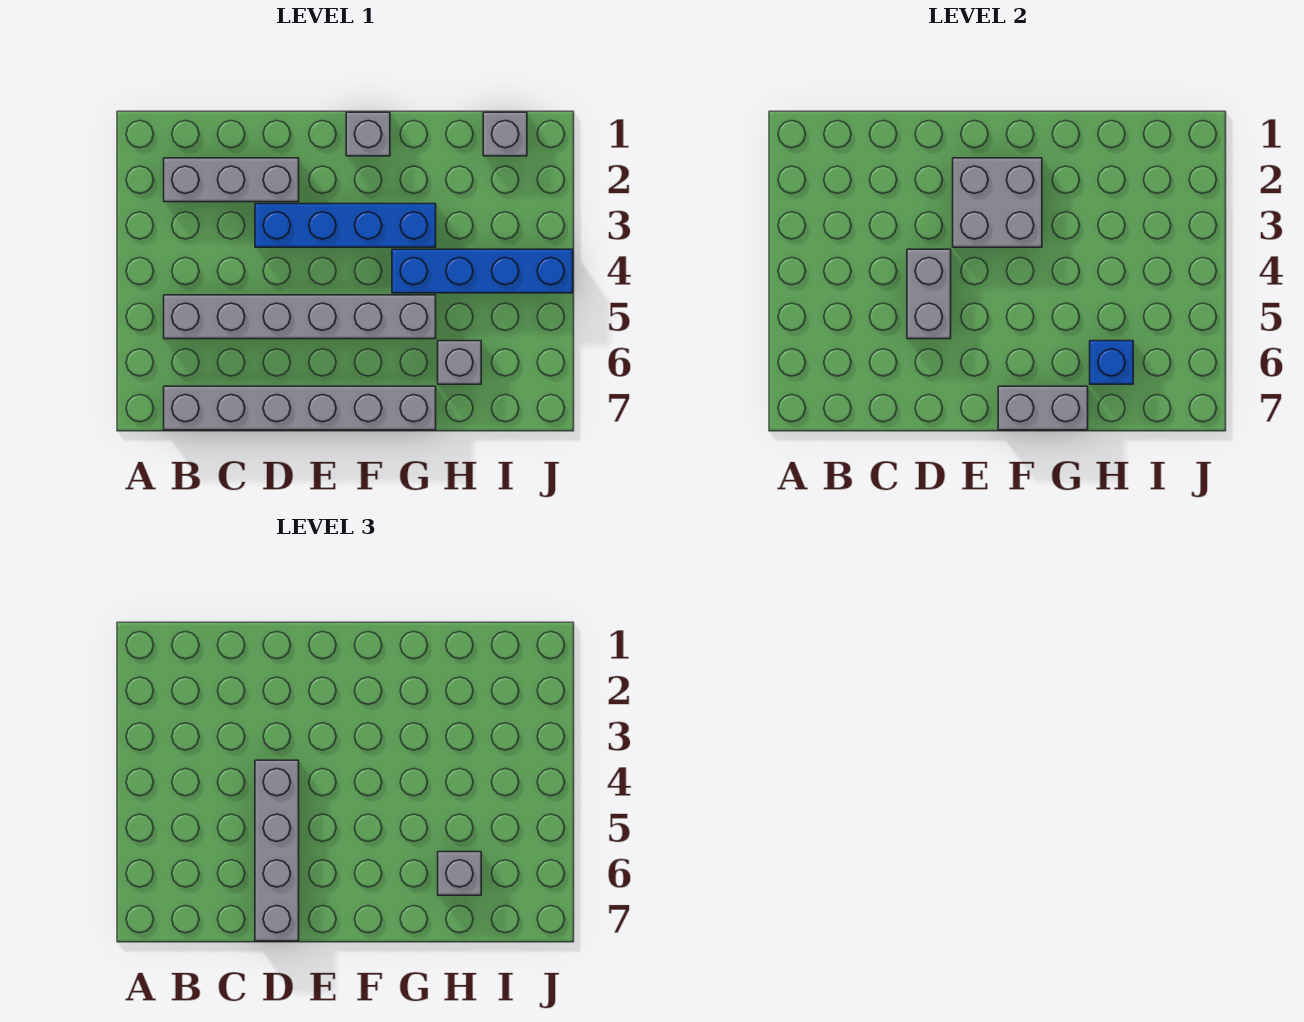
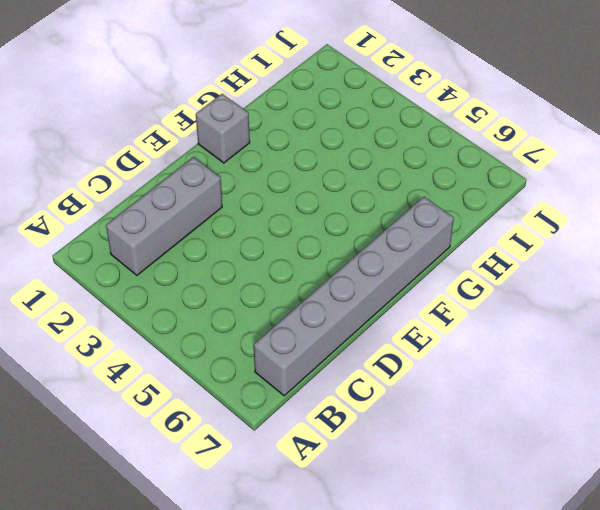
none -> grey 1x6 brick [164,295,436,339]
none -> blue 1x4 brick [255,204,436,247]
none -> blue 1x4 brick [392,249,573,293]

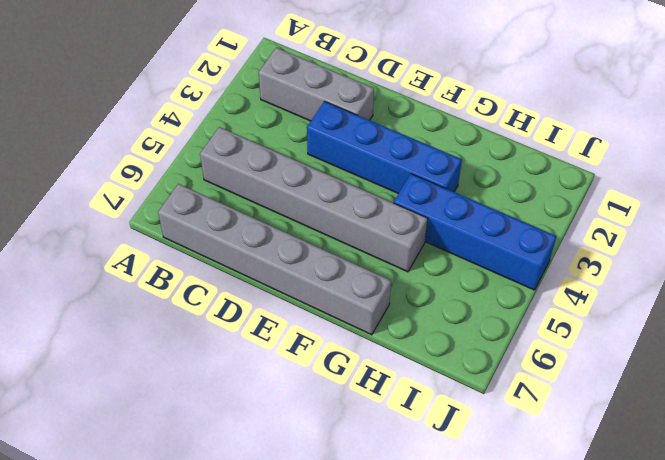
none -> grey 1x1 brick [346,112,390,156]
none -> grey 1x1 brick [438,341,481,384]
none -> grey 1x1 brick [483,112,527,156]

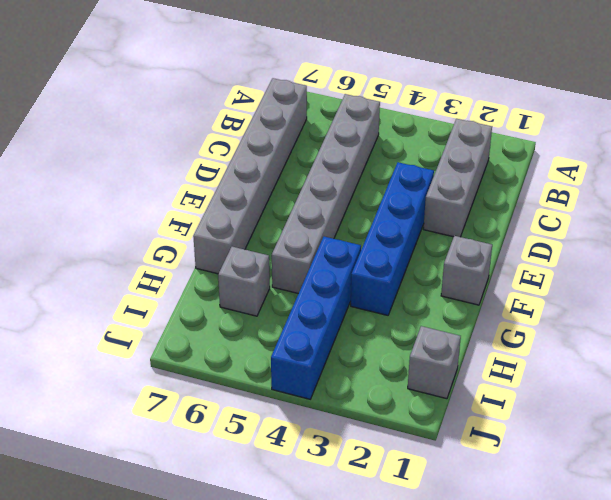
none -> grey 1x2 brick [907,249,951,339]
none -> grey 2x2 brick [953,158,1042,247]
none -> grey 1x2 brick [998,386,1088,430]

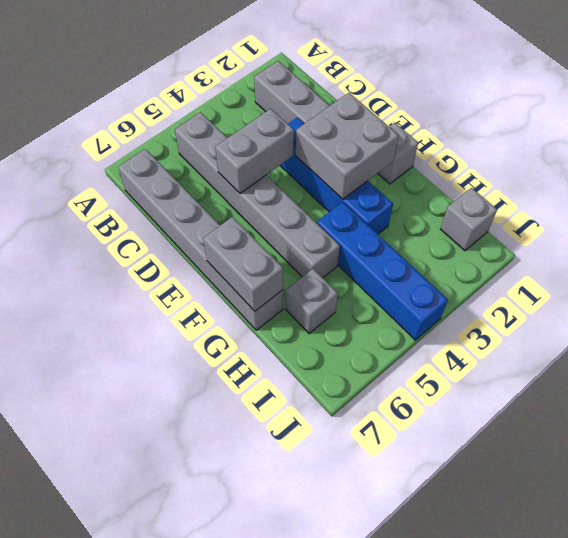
none -> blue 1x1 brick [1090,341,1133,384]
none -> grey 1x4 brick [255,760,299,941]
none -> grey 1x1 brick [438,852,481,895]

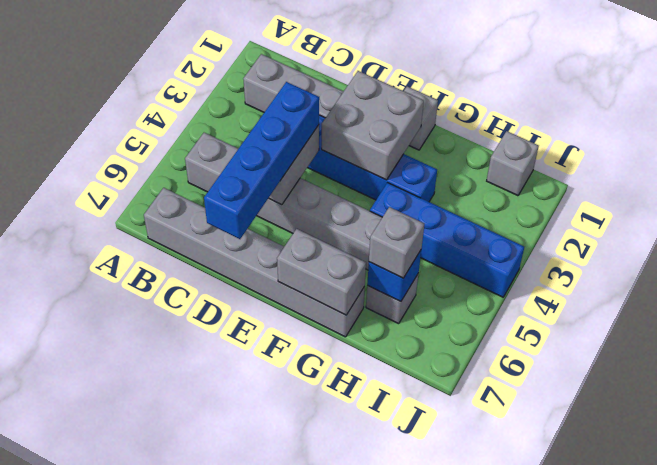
blue 1x4 brick [204,82,319,239] -> grey 1x4 brick [255,760,299,941]

